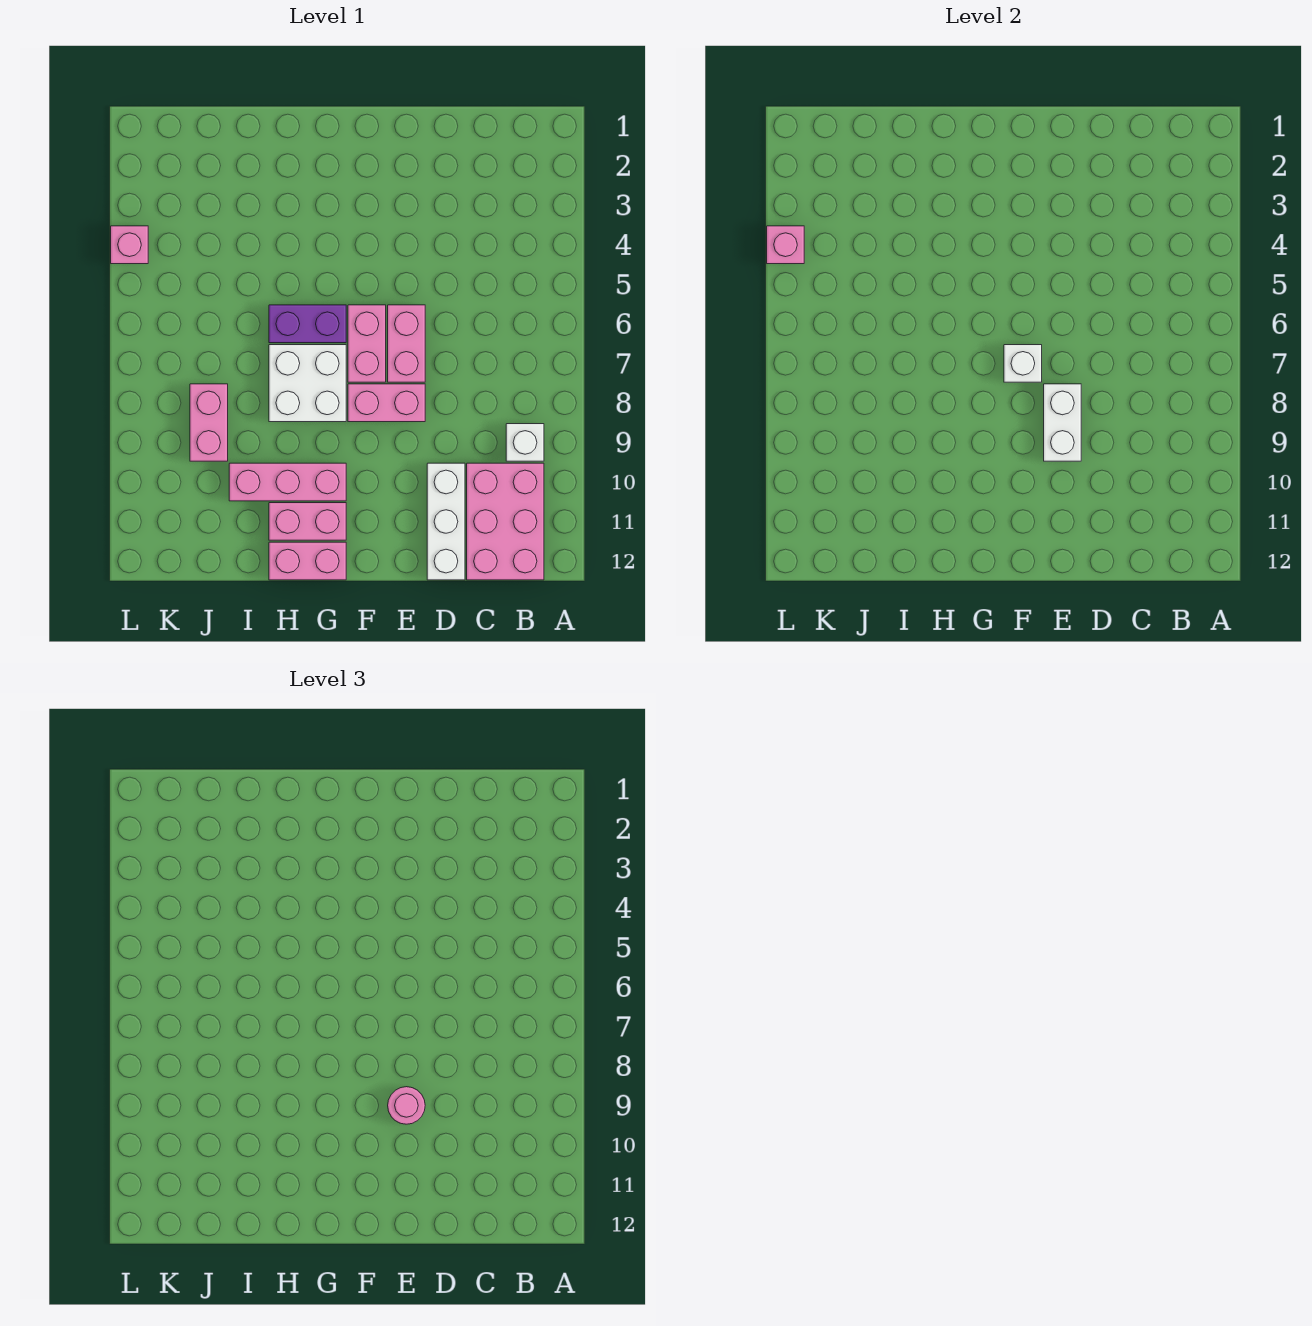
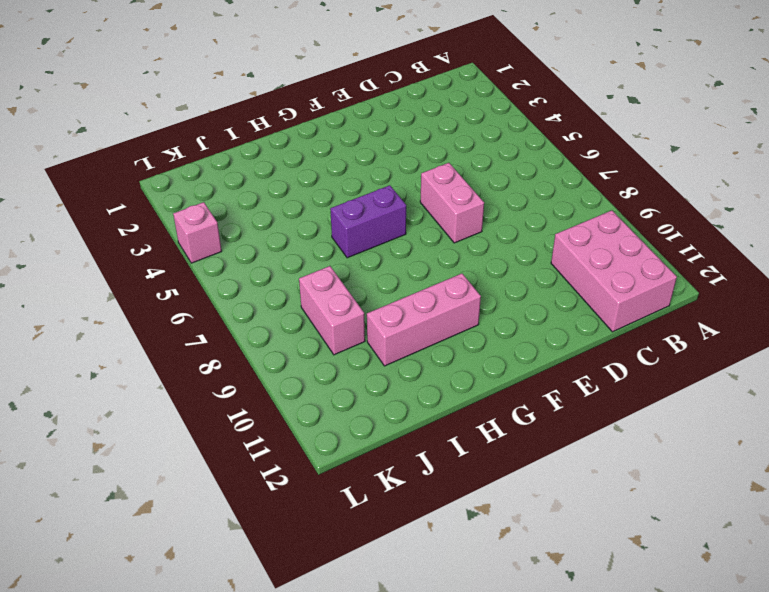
none -> white 1x1 brick [506,424,544,461]
none -> white 1x3 brick [427,463,465,580]
none -> pink 1x2 brick [348,384,425,422]

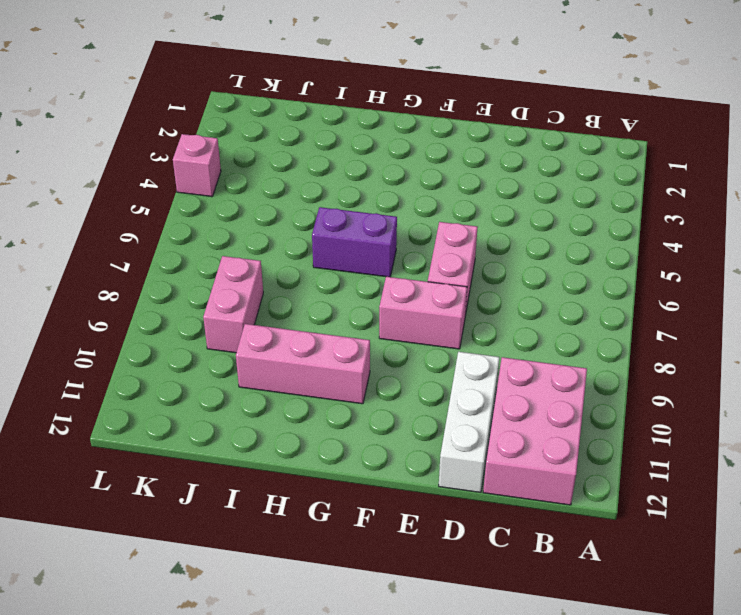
none -> white 1x1 brick [506,424,544,461]
none -> pink 1x2 brick [348,305,386,382]
none -> white 2x2 brick [269,345,346,422]

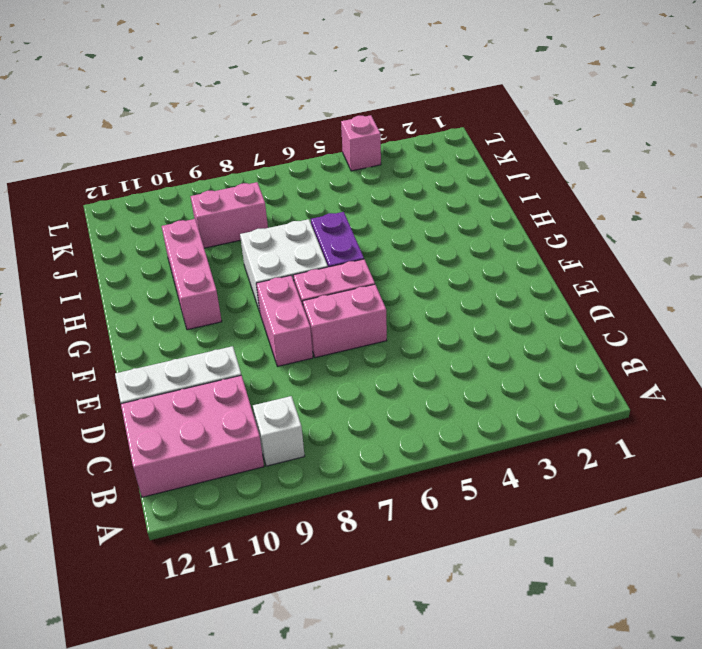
none -> pink 1x2 brick [269,503,346,540]
none -> pink 1x2 brick [269,542,346,580]
none -> white 1x2 brick [1044,384,1081,461]

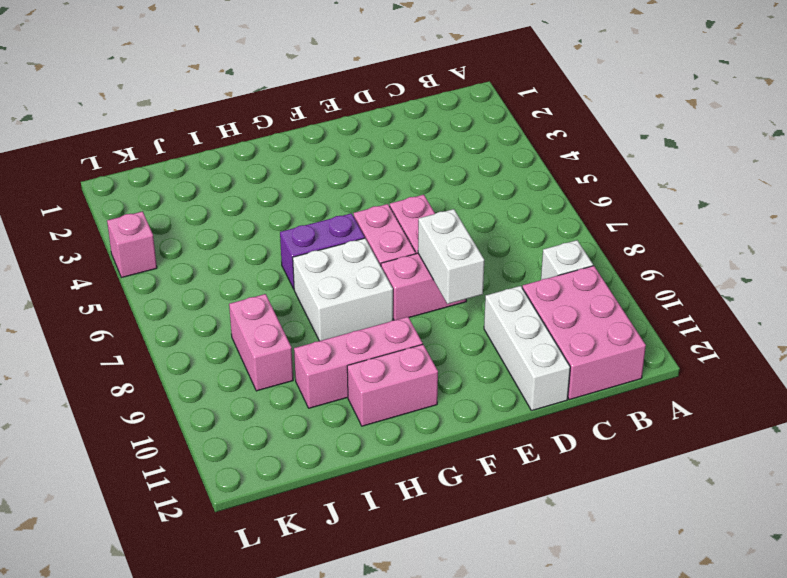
none -> pink 1x2 brick [269,542,346,580]
none -> white 1x1 brick [1004,345,1042,382]
none -> pink 1x1 brick [767,226,804,264]

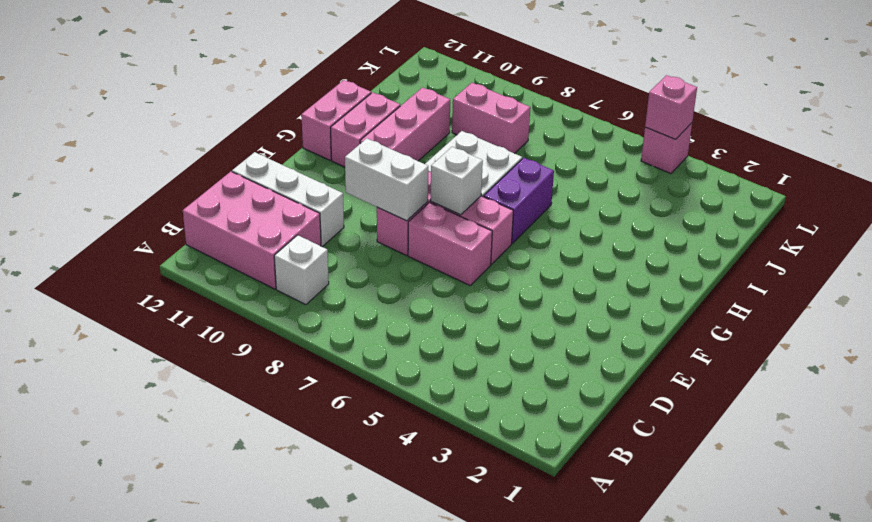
none -> pink 1x1 round brick [388,1087,425,1124]

